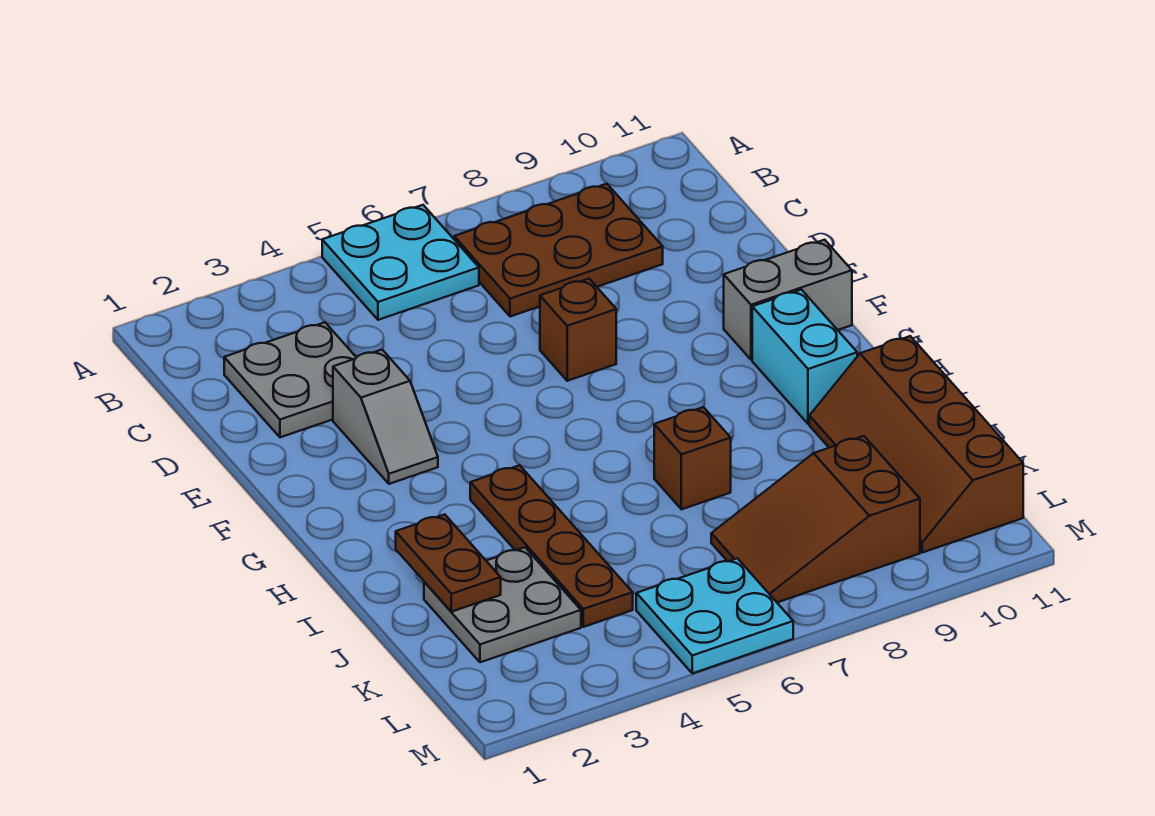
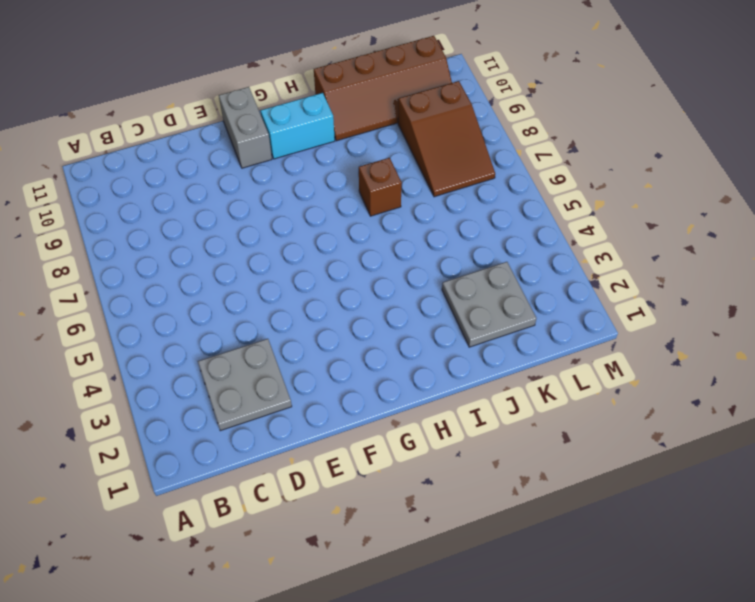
none -> cyan 2x2 plate [322,205,479,320]
none -> brown 2x3 plate [454,184,663,317]
none -> grey 1x2 slope [333,350,438,484]

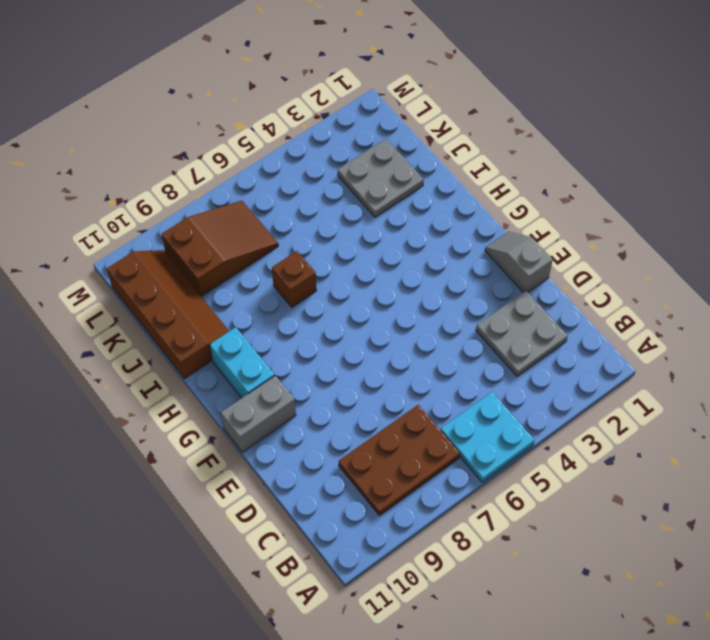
grey 1x2 slope [485,232,553,292] -> grey 1x2 slope moved to [333,350,438,484]
none -> brown 1x1 brick [540,279,616,381]
none -> brown 1x4 plate [470,465,633,627]
none -> cyan 2x2 plate [636,558,793,673]

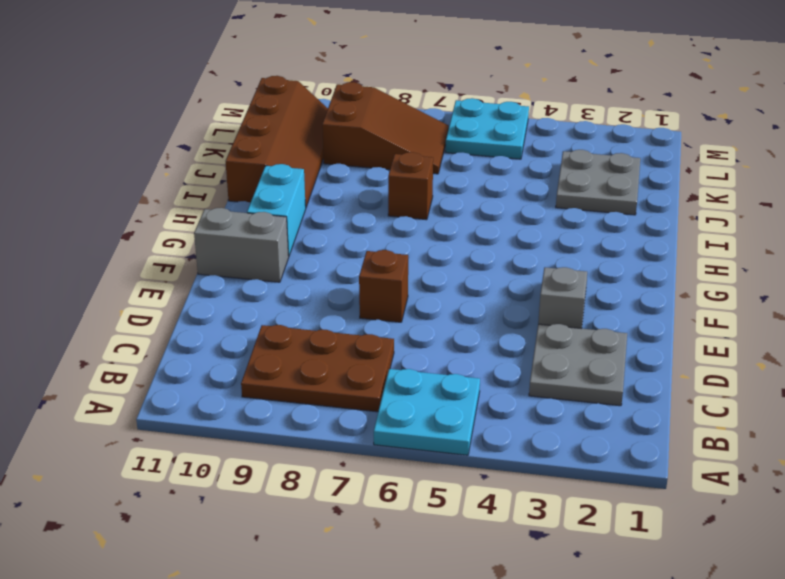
none -> brown 1x4 plate [470,465,633,627]
none -> brown 1x2 plate [396,514,501,612]

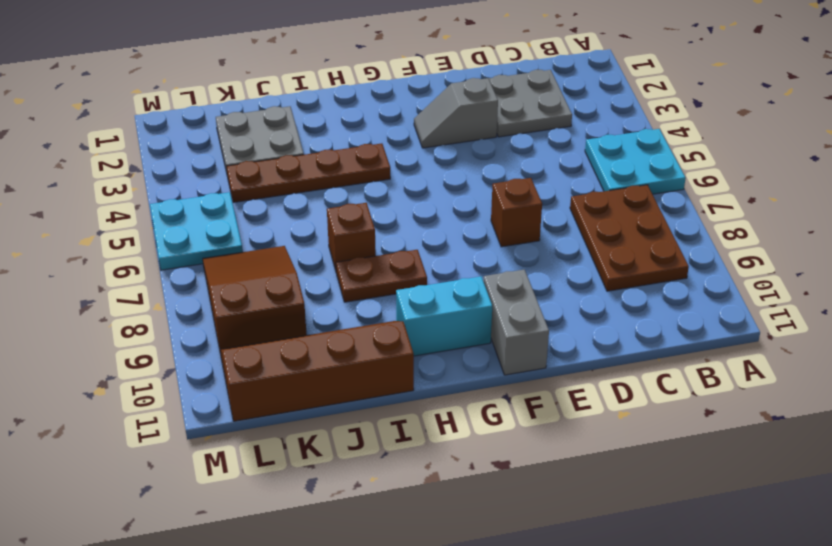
brown 1x2 plate [336,250,427,302] -> brown 1x2 plate moved to [396,514,501,612]

